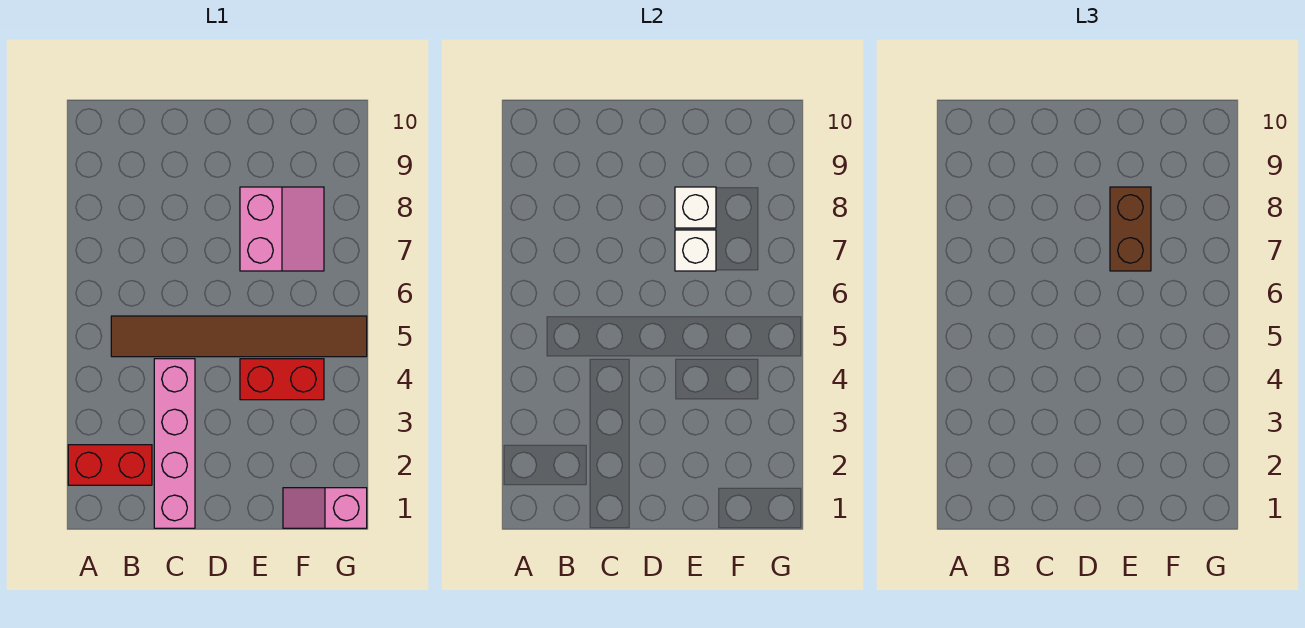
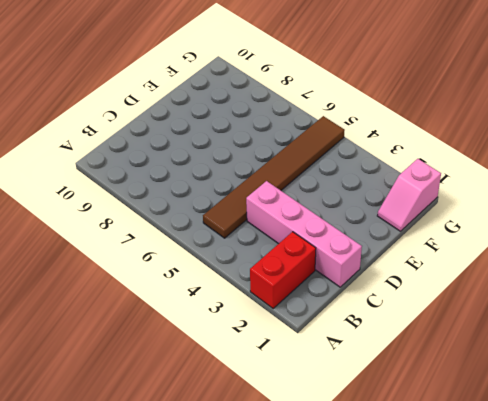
none -> red 1x2 brick [240,359,324,400]
none -> pink 2x2 slope [240,187,324,271]

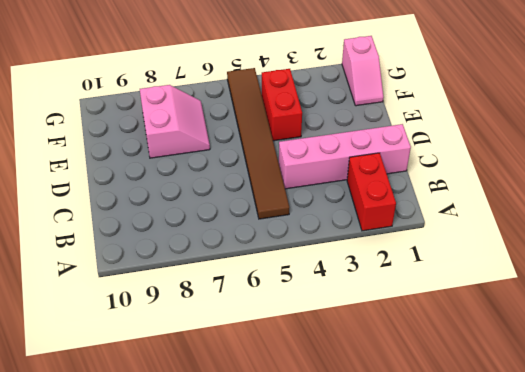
pink 2x2 slope [140,85,210,158] -> pink 2x2 slope turned to [240,187,324,271]
none -> white 1x1 brick [675,230,716,271]
none -> white 1x1 brick [675,187,716,228]

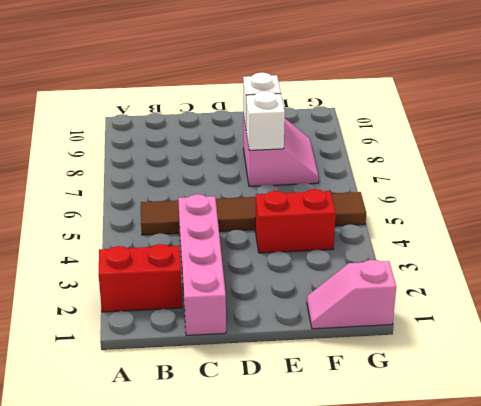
none -> brown 1x2 brick [1110,187,1151,271]

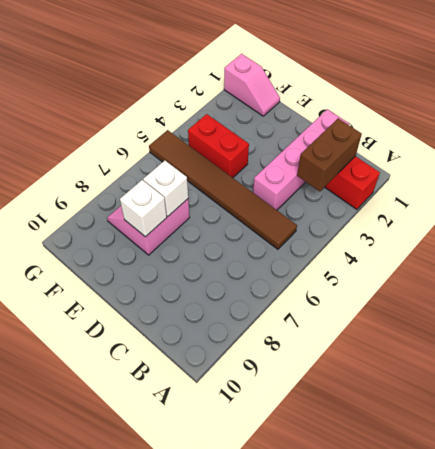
brown 1x2 brick [297,118,362,191] -> brown 1x2 brick moved to [1110,187,1151,271]

